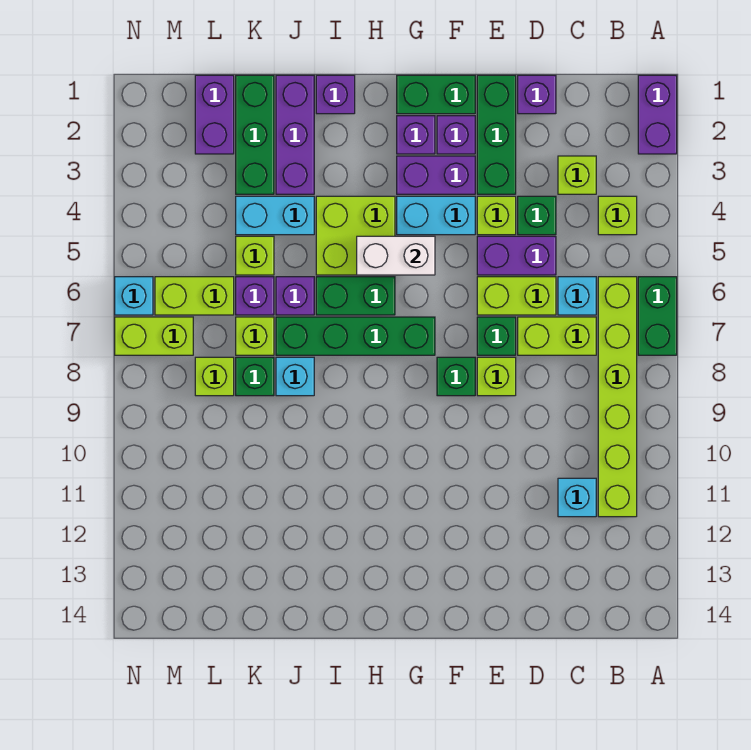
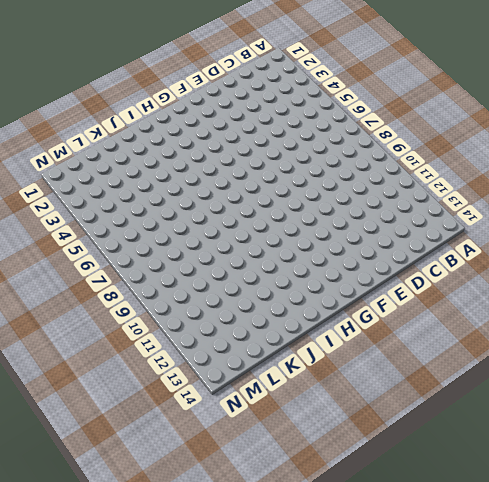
none -> purple 1x2 brick [638,75,677,154]
none -> green 1x2 brick [638,277,677,355]
none -> lime 1x1 brick [598,196,637,235]
none -> lime 1x6 brick [598,277,637,517]

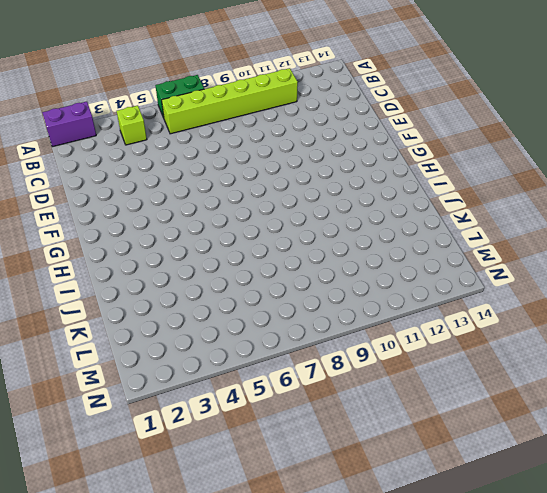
none -> lime 1x1 brick [558,156,596,194]
none -> cyan 1x1 brick [558,277,596,315]
none -> lime 1x2 brick [518,317,596,355]
none -> cyan 1x1 brick [558,478,596,517]

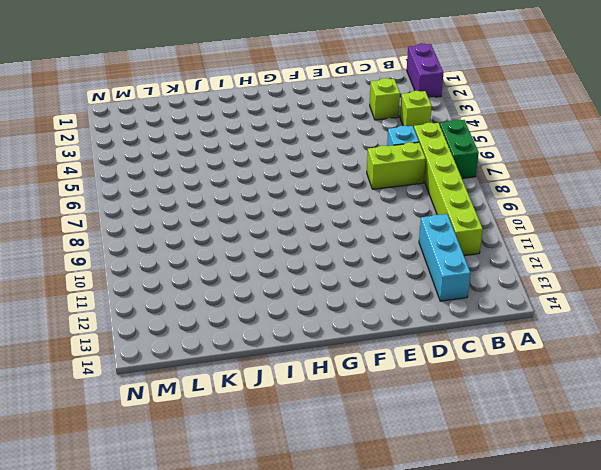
cyan 1x3 brick [419,214,470,301] -> cyan 1x1 brick [558,478,596,517]
none -> purple 1x1 brick [518,75,556,114]
none -> green 1x1 brick [518,196,556,235]
none -> purple 1x2 brick [477,236,556,275]
none -> lime 1x2 brick [477,277,556,315]

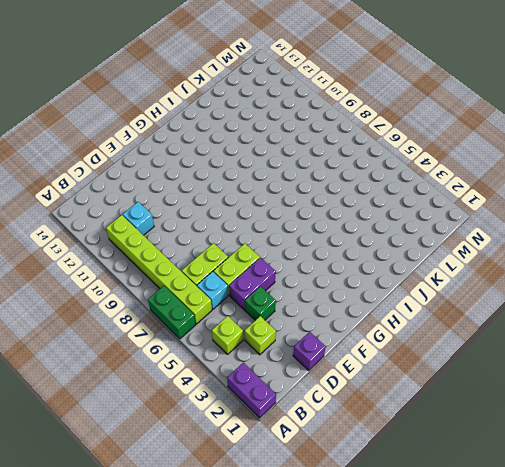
none -> green 1x3 brick [477,75,516,194]
none -> lime 1x1 brick [477,196,516,235]
none -> green 1x1 brick [477,317,516,355]
none -> lime 1x1 brick [477,357,516,396]

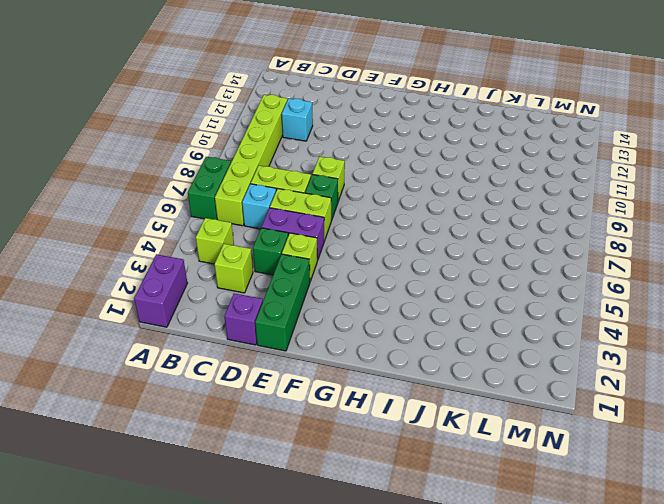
none -> green 1x2 brick [397,75,475,114]
none -> purple 1x1 brick [437,116,475,154]
none -> purple 1x2 brick [397,156,475,194]
none -> cyan 1x2 brick [397,196,475,235]

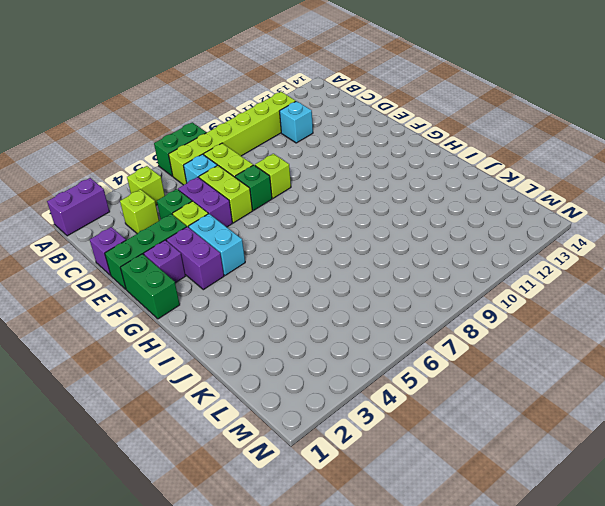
none -> green 1x1 brick [437,357,475,396]
none -> purple 1x1 brick [397,116,435,154]
none -> green 1x4 brick [276,317,435,355]
none -> lime 2x2 brick [316,196,395,275]

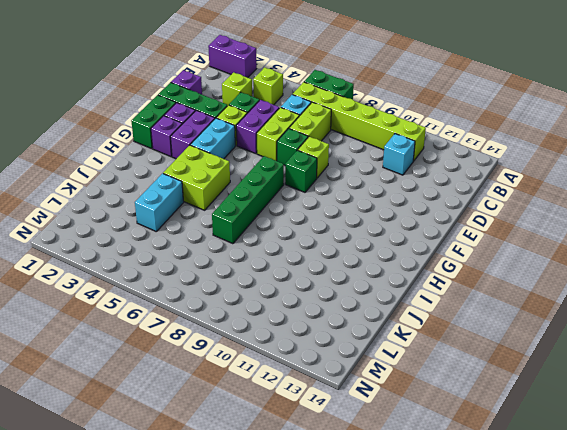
none -> green 1x2 brick [316,277,395,315]
none -> purple 1x1 brick [316,75,355,114]
none -> purple 1x3 brick [276,75,314,194]
none -> purple 1x1 brick [276,277,314,315]

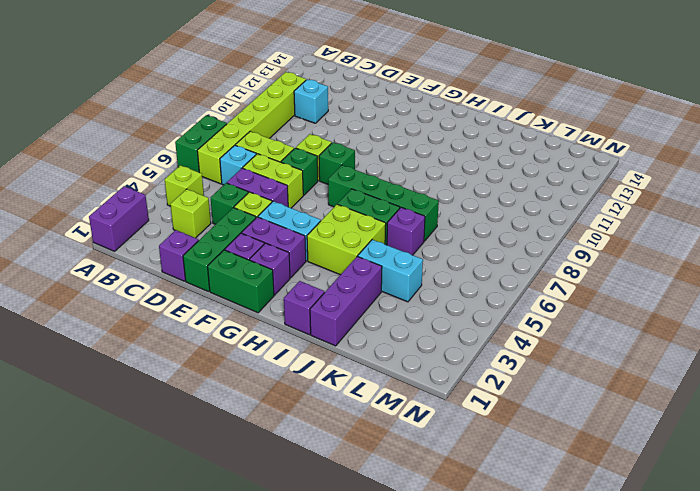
none -> cyan 1x1 brick [276,357,314,396]
none -> green 1x3 brick [236,75,274,194]
none -> lime 1x1 brick [236,236,274,275]
none -> purple 1x1 brick [236,277,274,315]

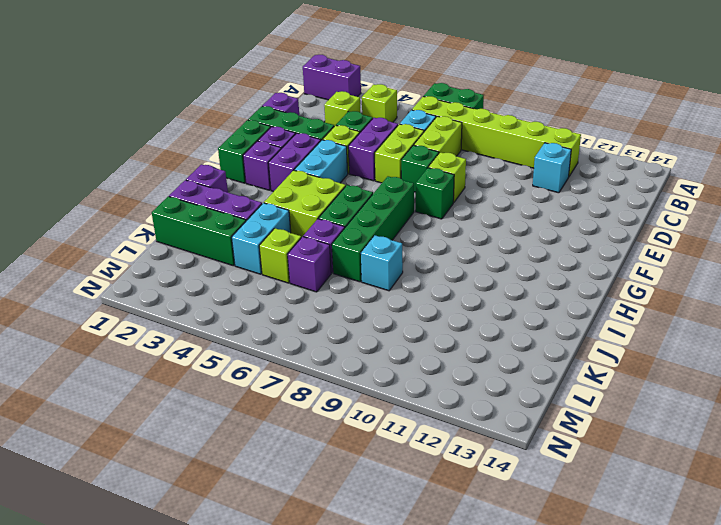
none -> lime 1x1 brick [236,317,274,355]
none -> green 1x1 brick [236,357,274,396]
none -> purple 1x2 brick [195,75,234,154]
none -> lime 1x2 brick [155,277,234,315]

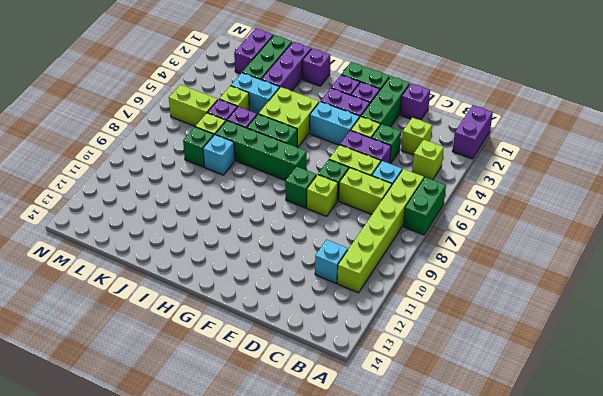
none -> lime 1x1 brick [195,357,234,396]
none -> lime 1x2 brick [115,317,193,355]
none -> cyan 1x1 brick [115,277,153,315]
none -> white 1x2 brick [357,236,435,275]

